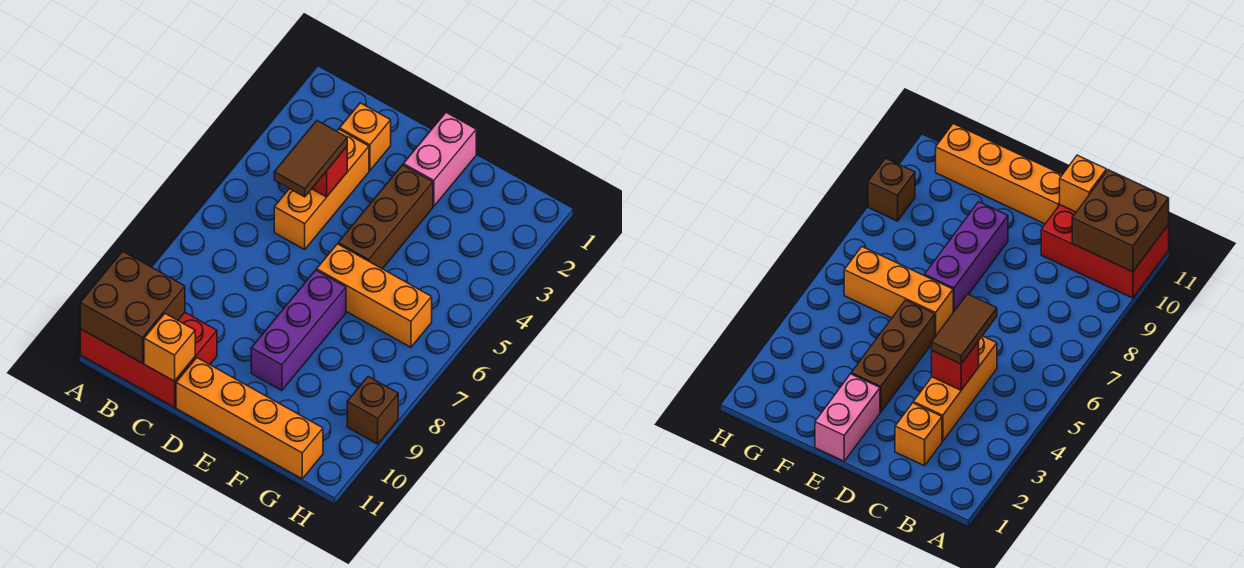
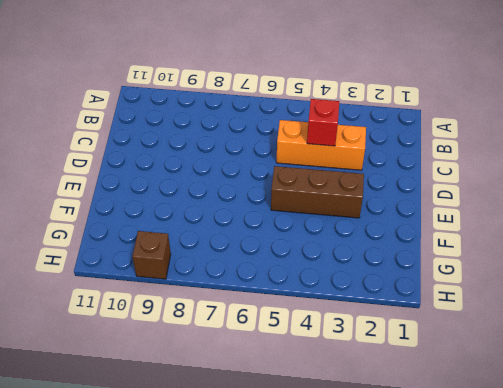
none -> red 2x3 brick [80,313,217,407]
none -> orange 1x1 brick [340,103,391,171]
none -> orange 1x4 brick [176,358,323,479]

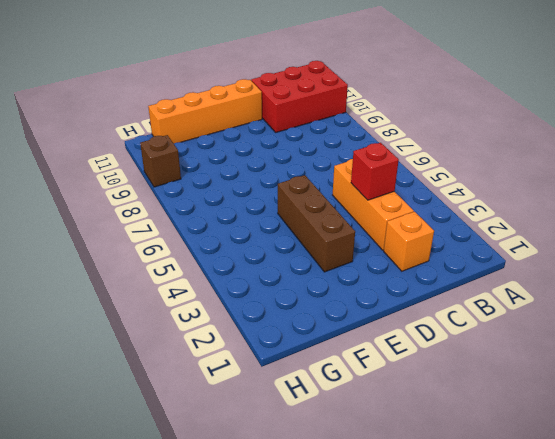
none -> pink 1x2 brick [403,113,476,206]
none -> orange 1x3 brick [317,244,432,347]
none -> purple 1x3 brick [251,270,346,391]

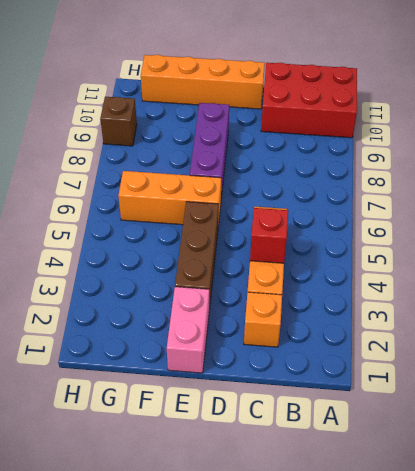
none -> brown 2x2 brick [80,251,185,363]
none -> orange 1x1 brick [144,314,195,381]
none -> brown 1x2 tile [274,121,347,197]

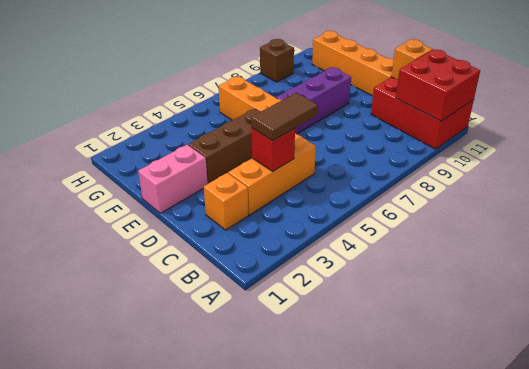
red 2x2 brick [396,50,480,121] -> brown 2x2 brick [80,251,185,363]

